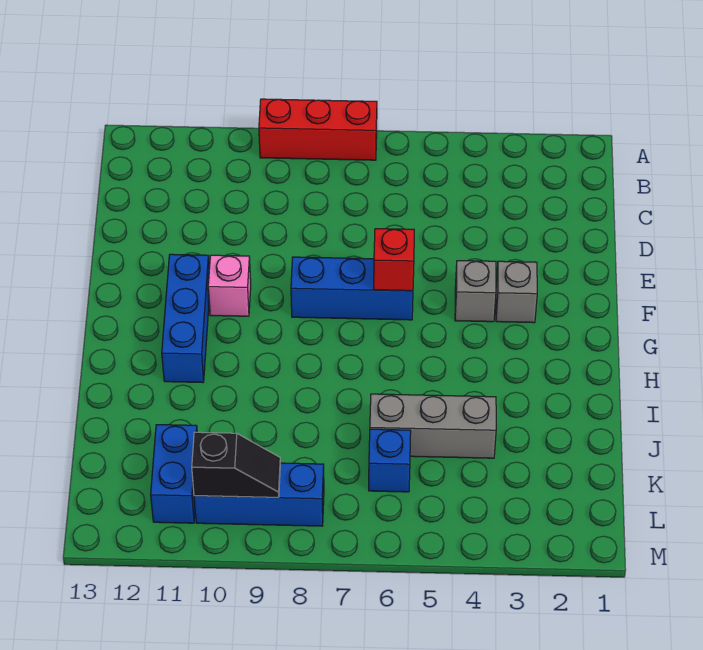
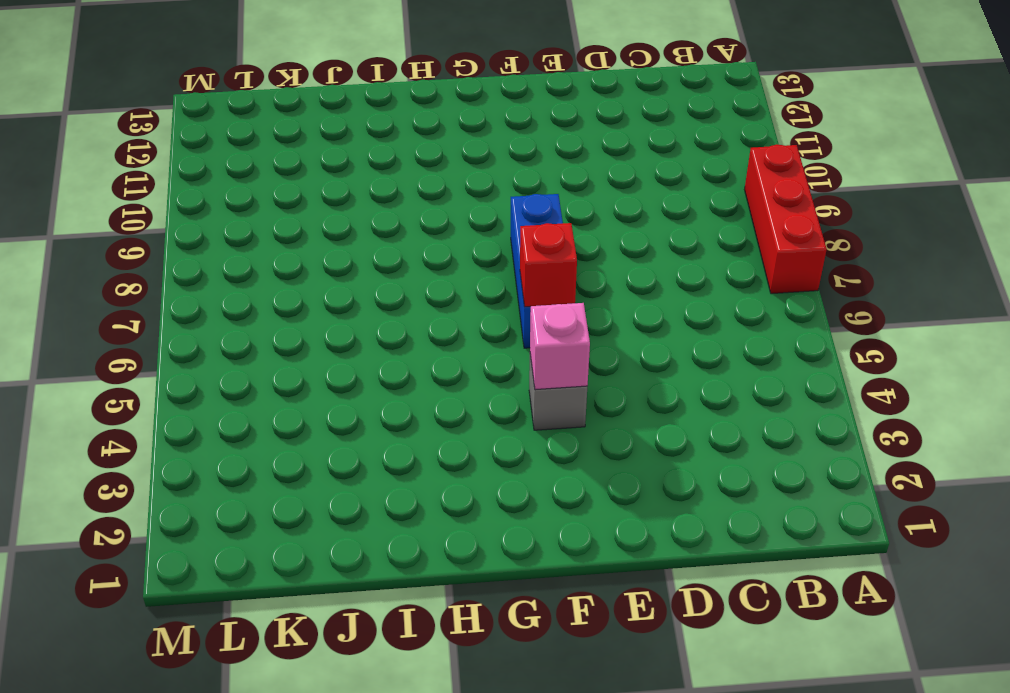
pink 1x1 brick [530,303,590,390] -> pink 1x1 brick moved to [208,255,251,316]
none -> grey 1x1 brick [496,261,537,323]
none -> blue 1x3 brick [162,254,209,383]
none -> grey 1x3 brick [370,394,496,458]

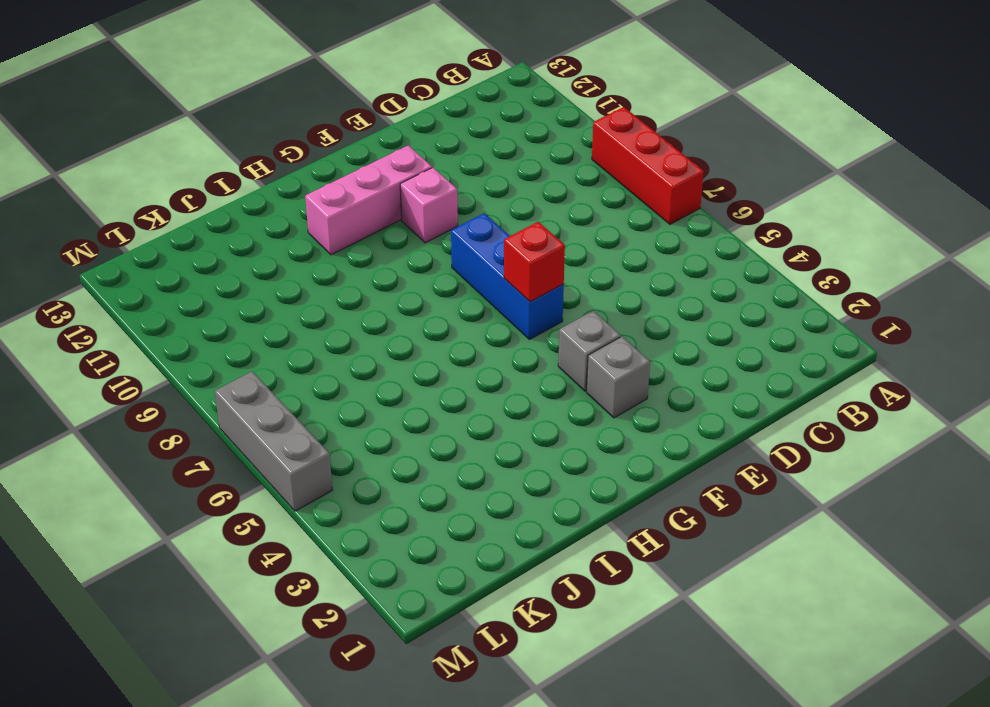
pink 1x3 brick [305,145,432,255] -> blue 1x3 brick [162,254,209,383]
grey 1x3 brick [215,372,332,511] -> grey 1x3 brick moved to [370,394,496,458]
none -> blue 1x1 brick [369,429,411,492]
none -> blue 1x2 brick [151,425,197,523]
none -> blue 1x3 brick [194,463,324,526]

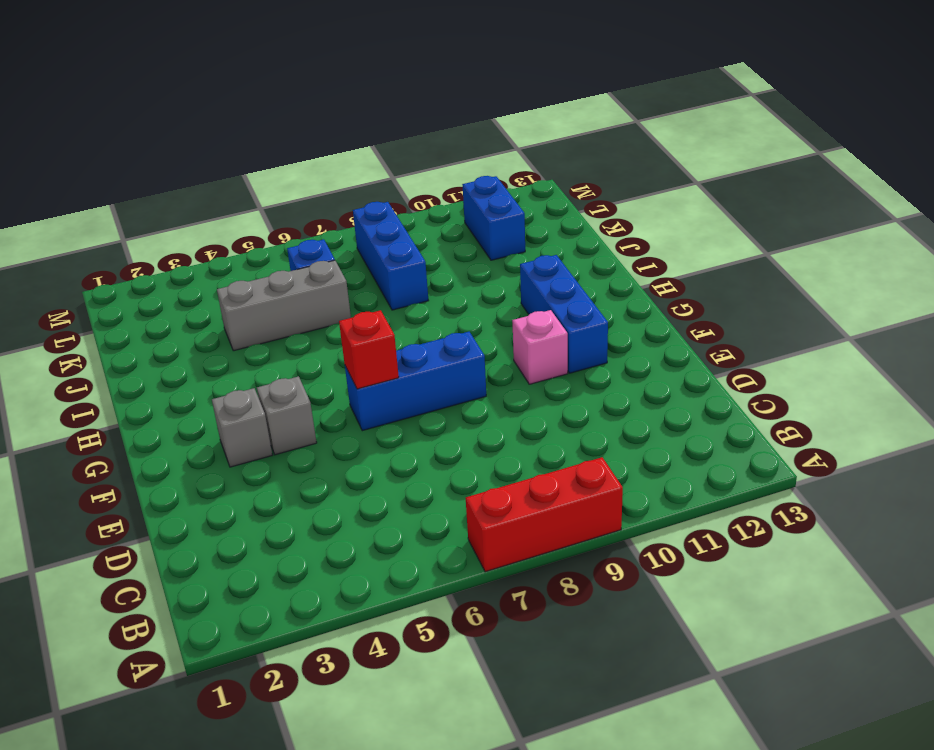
blue 1x3 brick [353,202,429,310] -> blue 1x3 brick turned to [194,463,324,526]
none -> black 1x2 slope [192,432,280,497]

